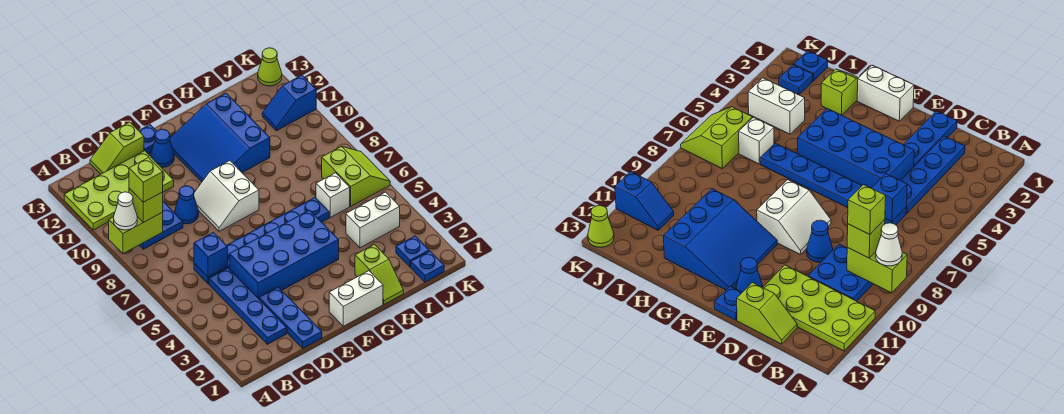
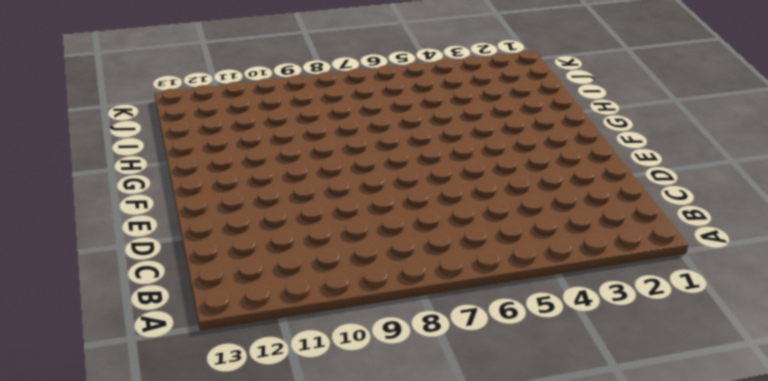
none -> lime 2x4 plate [64,151,174,230]
none -> blue 2x2 plate [139,202,183,249]
none -> blue 1x4 plate [209,268,287,344]

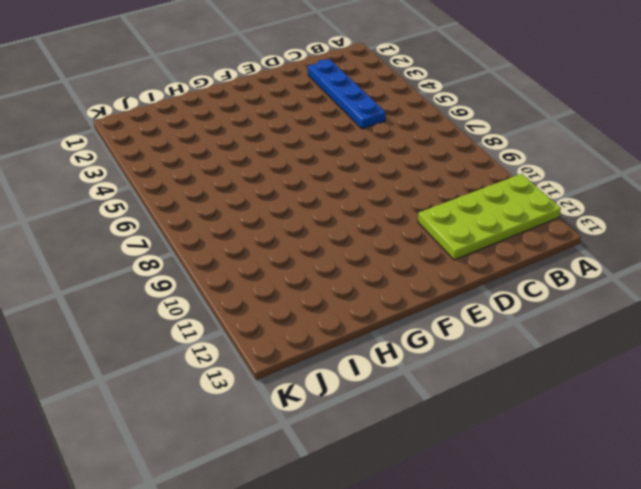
none -> blue 2x2 plate [139,202,183,249]
none -> blue 1x6 plate [194,198,329,284]
none -> lime 1x2 slope [90,122,144,174]

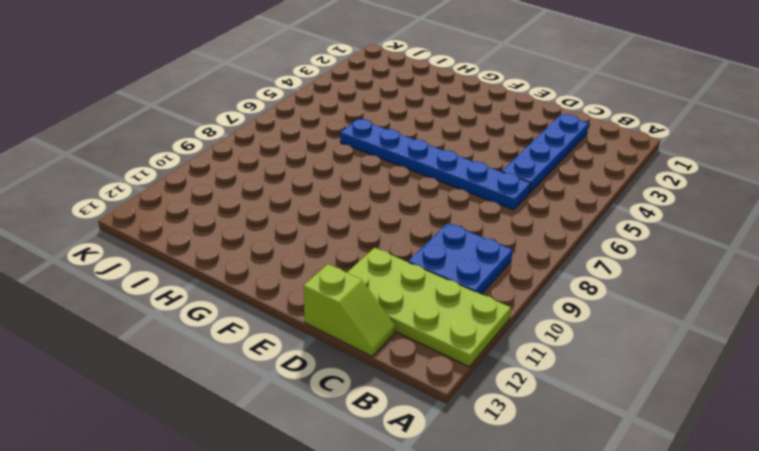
none -> blue 1x3 plate [259,287,322,348]
none -> blue 2x4 brick [229,210,339,299]
none -> blue 1x1 cone [175,186,199,224]

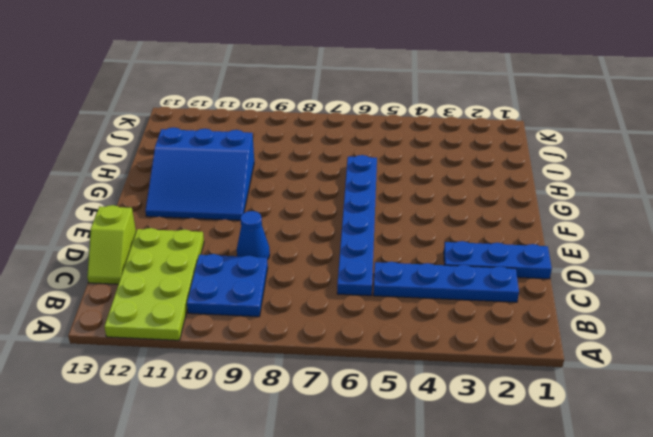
none -> blue 2x4 brick [229,210,339,299]
none -> white 2x2 slope [194,161,259,231]
none -> blue 1x1 cone [150,129,174,167]

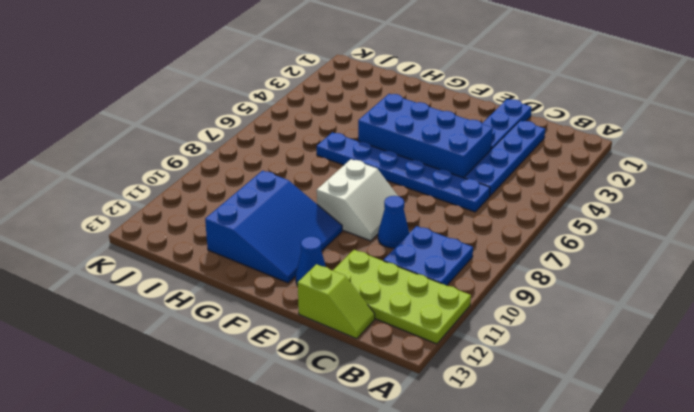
none -> blue 1x1 plate [139,125,157,154]
none -> white 1x2 brick [329,271,383,326]
none -> lime 1x2 slope [355,245,404,304]

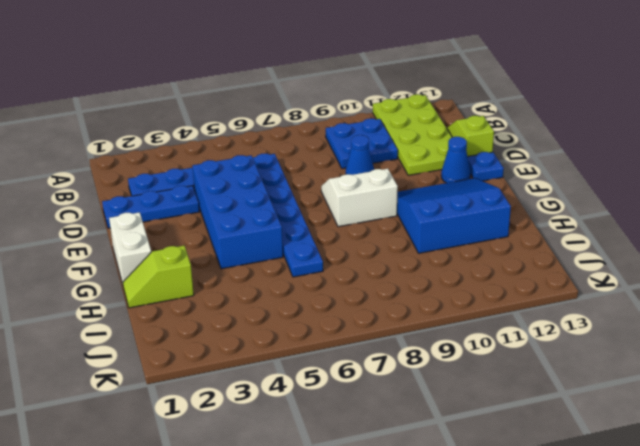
none -> white 1x2 brick [346,192,400,248]
none -> white 1x1 brick [316,173,350,217]
none -> blue 1x1 plate [411,251,444,282]

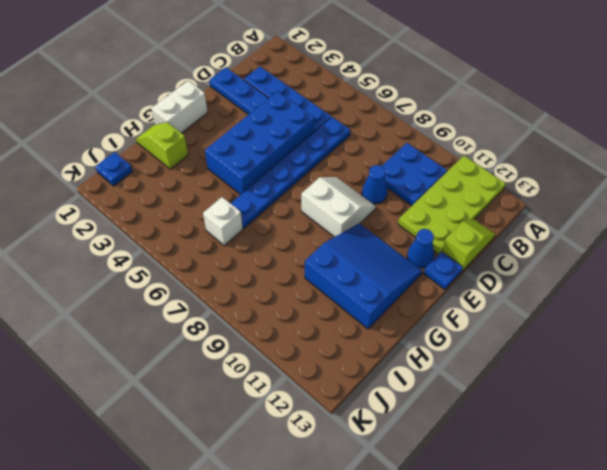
none -> white 1x2 brick [346,192,400,248]
none -> blue 1x1 plate [396,236,429,267]
none -> lime 2x2 slope [322,146,390,206]

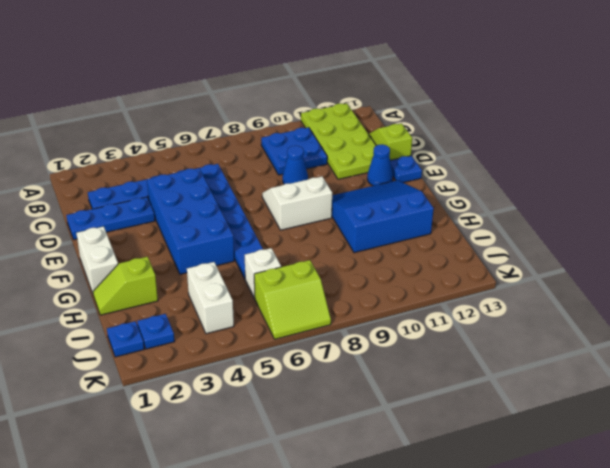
none -> blue 1x2 slope [262,75,316,131]
none -> lime 1x1 cone [258,48,282,86]
none -> lime 1x2 brick [109,213,163,254]

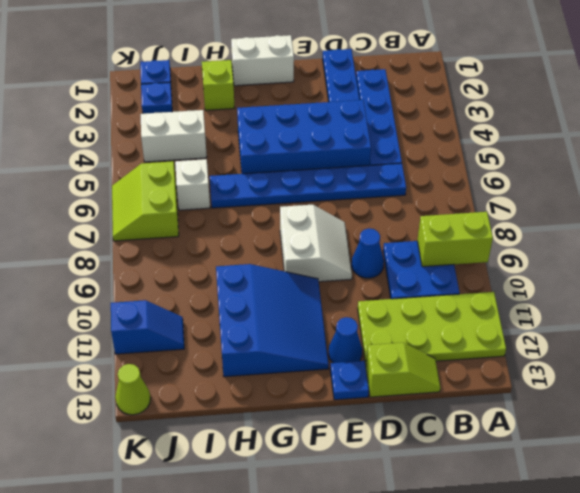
none -> blue 1x1 brick [194,232,228,277]
none -> white 1x1 cone [114,192,137,230]
none -> lime 1x1 brick [129,188,163,222]

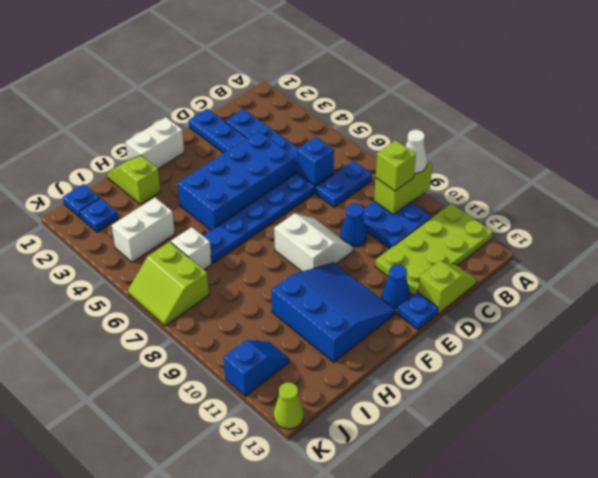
blue 1x2 plate [316,161,372,207] -> none
none -> lime 1x1 brick [129,157,163,202]

